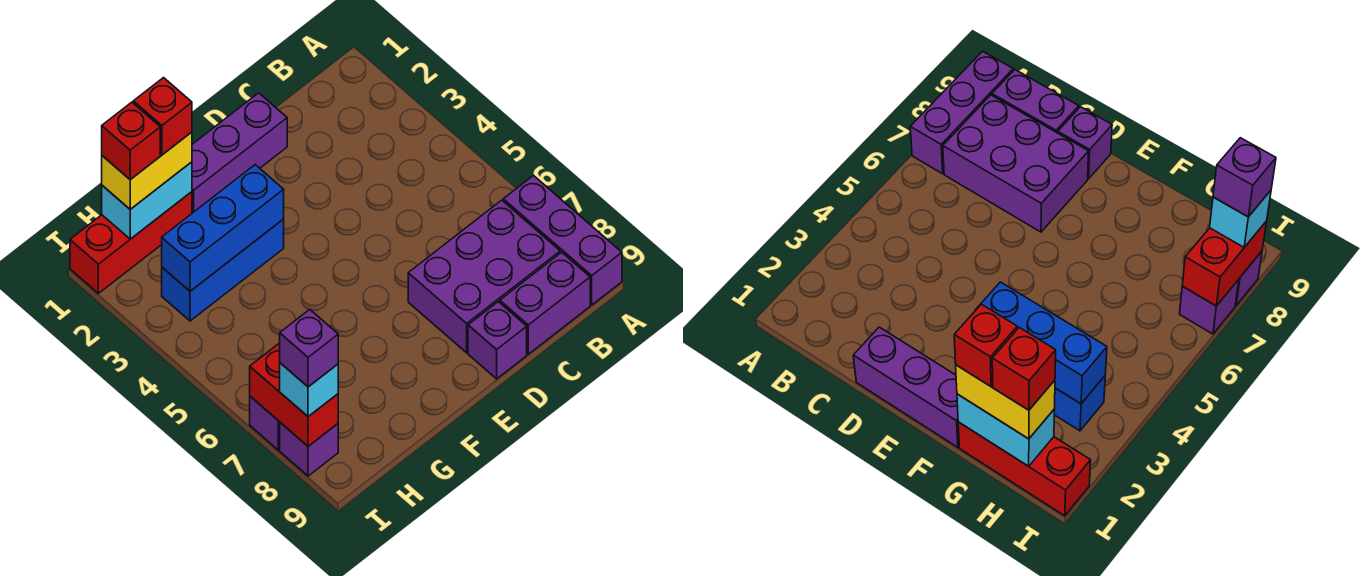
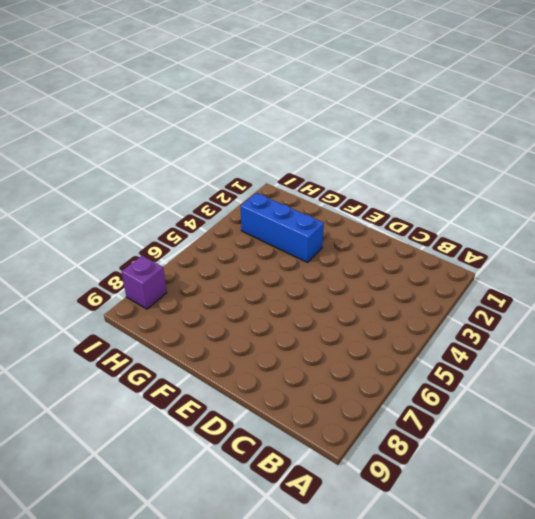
none -> purple 1x3 brick [503,176,622,305]
none -> purple 2x3 brick [408,200,560,353]
none -> purple 1x2 brick [500,252,590,354]

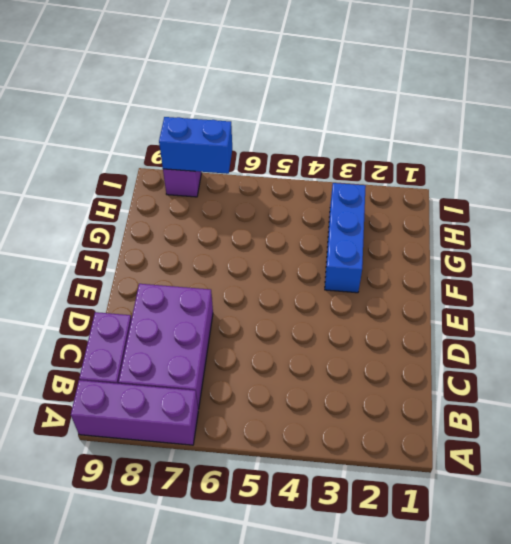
blue 1x2 brick [159,117,232,174] -> red 1x2 brick [250,343,338,446]
none -> purple 1x3 brick [192,93,287,213]
none -> purple 1x1 brick [468,302,527,379]
none -> red 1x3 brick [70,192,192,293]

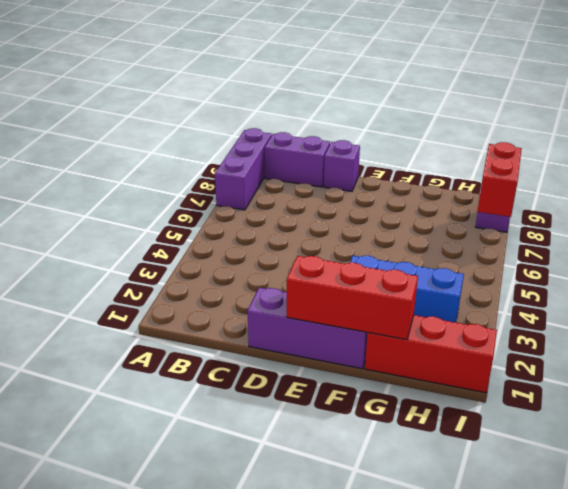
red 1x3 brick [287,256,418,340] -> cyan 1x2 brick [102,162,192,239]
none -> purple 2x3 brick [408,200,560,353]
none -> purple 1x1 brick [250,396,280,450]
none -> blue 1x3 brick [162,165,284,291]

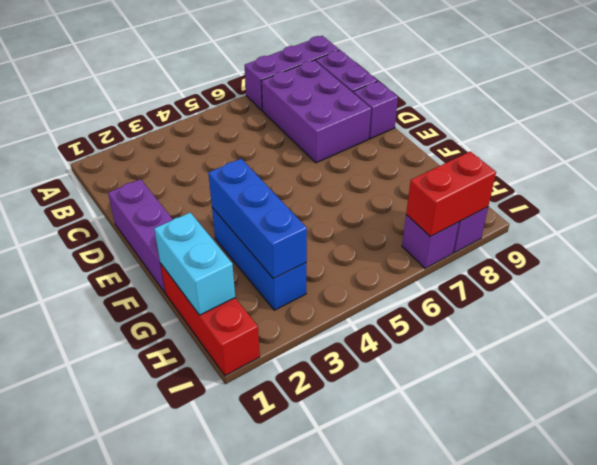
none -> yellow 1x2 brick [102,132,192,209]
none -> cyan 1x1 brick [280,363,338,417]
none -> red 1x1 brick [133,78,192,155]

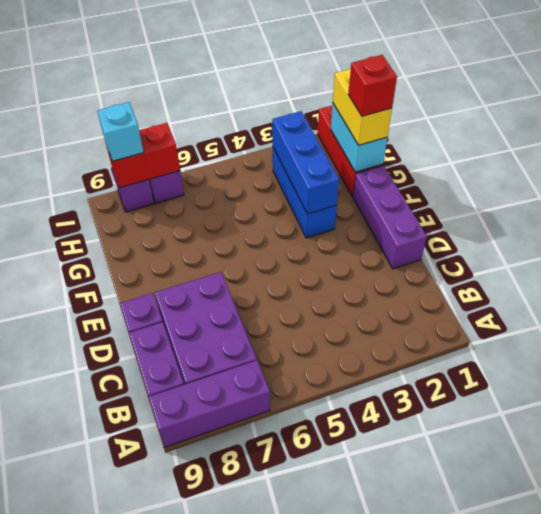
none -> red 1x1 brick [102,102,160,180]
none -> purple 1x1 brick [280,310,338,387]

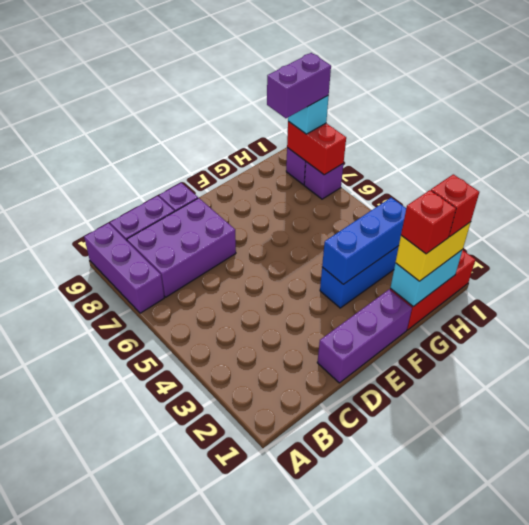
purple 1x2 brick [267,53,331,118] -> purple 1x1 brick [280,310,338,387]

